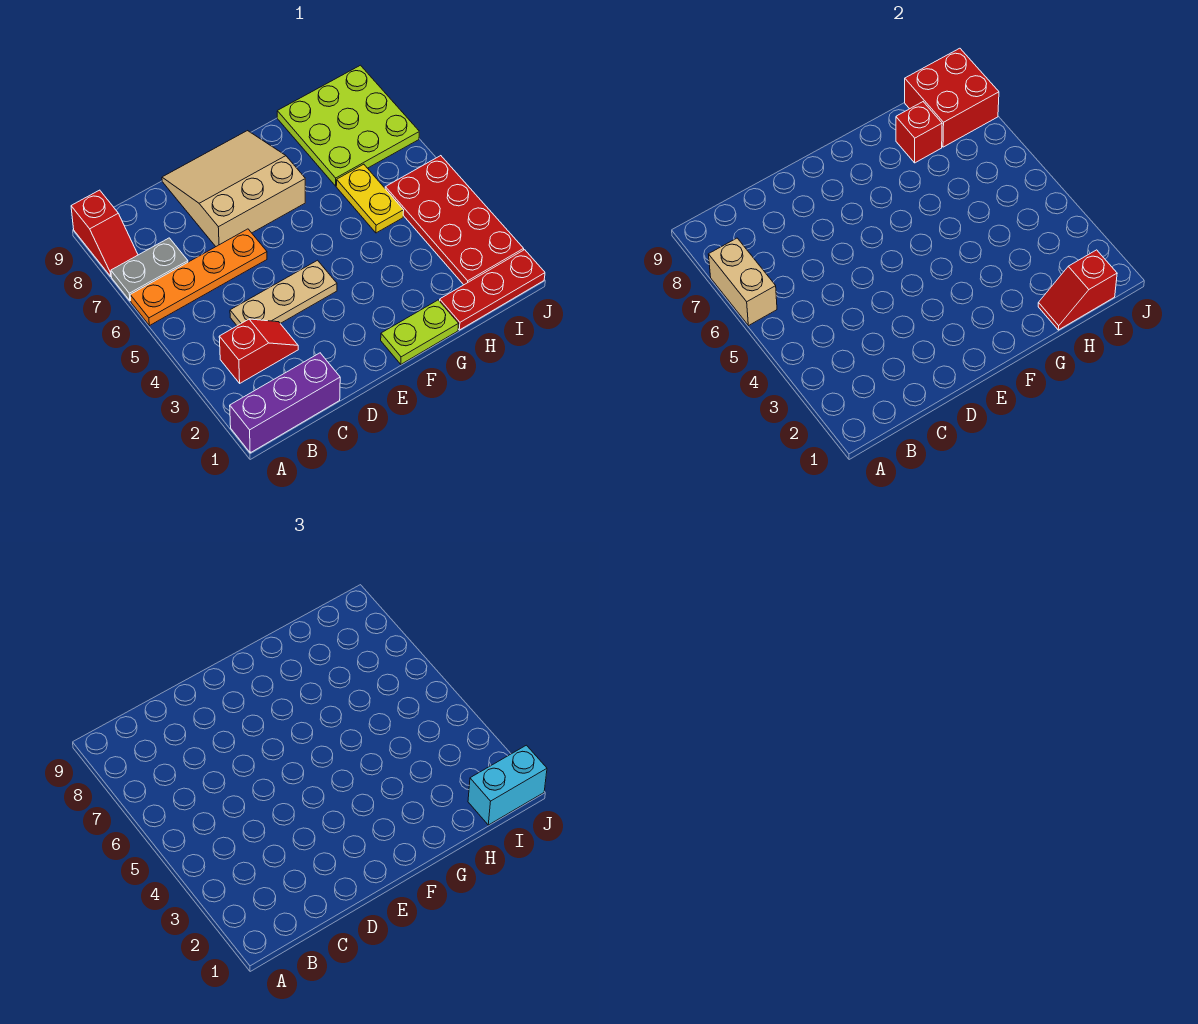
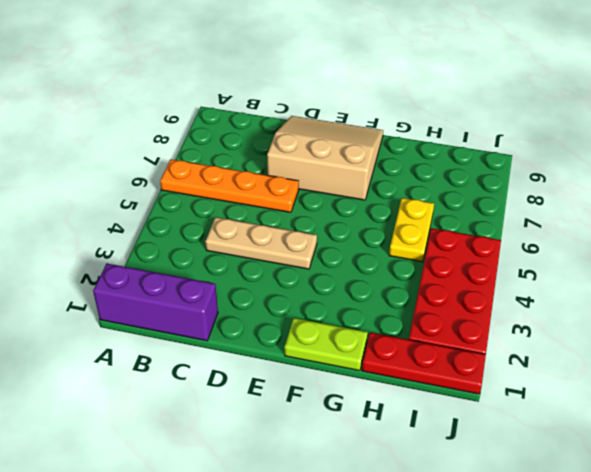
none -> grey 1x2 plate [111,238,188,301]
none -> red 1x2 slope [71,190,138,276]
none -> red 1x2 slope [219,319,298,383]

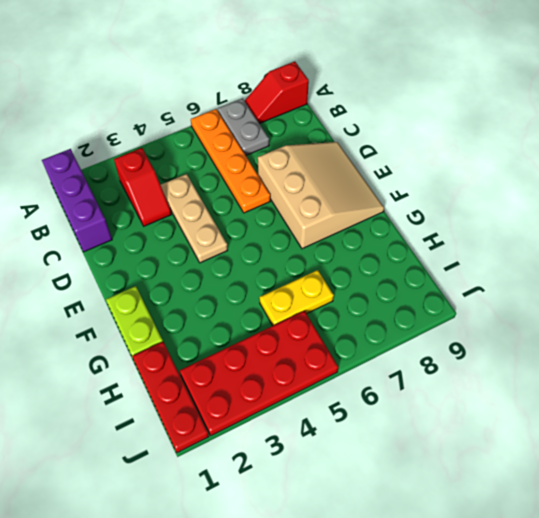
none -> lime 3x3 plate [277,65,419,186]
none -> tan 1x2 brick [708,238,777,326]
none -> red 1x2 slope [1038,250,1117,330]

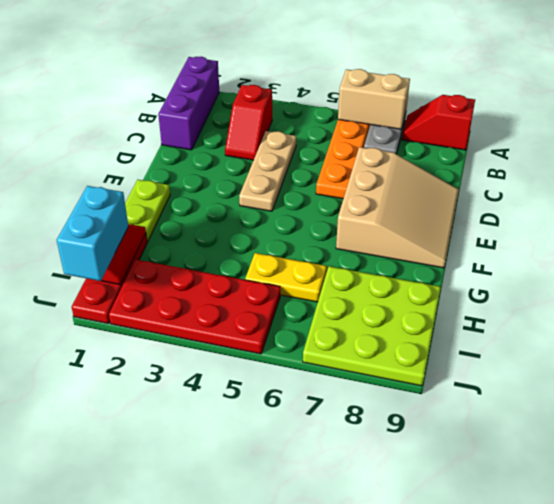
none -> red 1x1 brick [896,102,942,163]
none -> red 2x2 brick [905,48,999,147]

